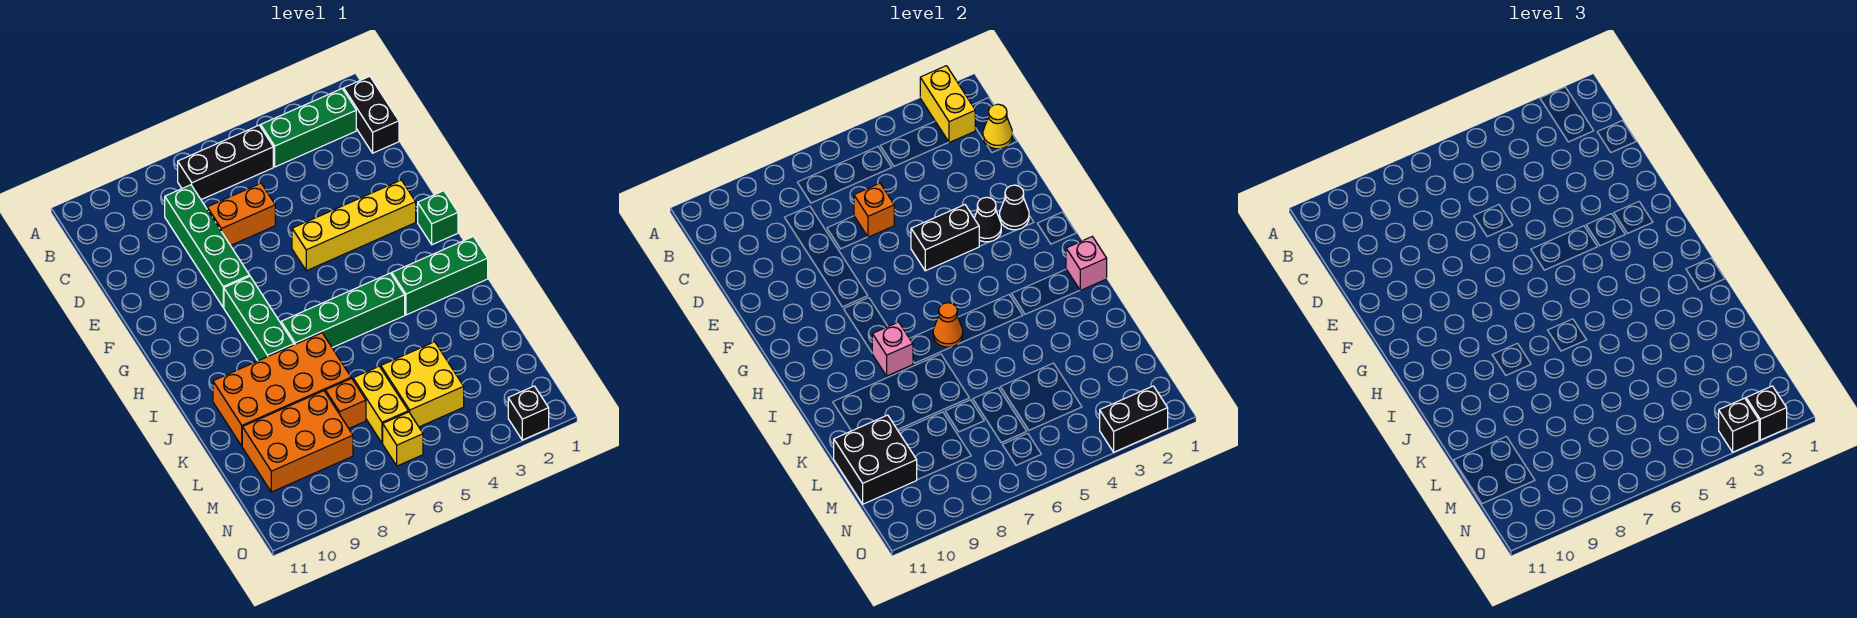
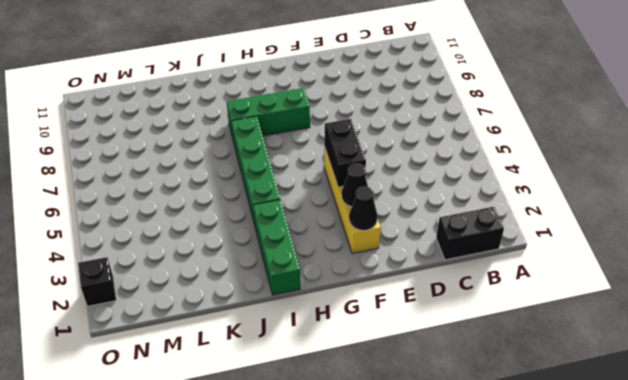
none -> green 1x3 brick [261,89,356,167]
none -> black 1x3 brick [178,125,273,200]
none -> green 1x4 brick [165,185,250,307]
none -> orange 1x2 brick [207,183,275,245]

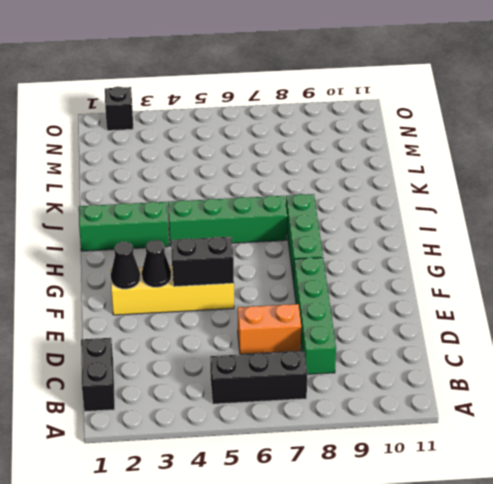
none -> green 1x3 brick [261,89,356,167]
none -> green 1x1 brick [418,191,458,245]
none -> orange 2x4 brick [213,333,351,446]
none -> yellow 2x2 brick [381,342,464,427]

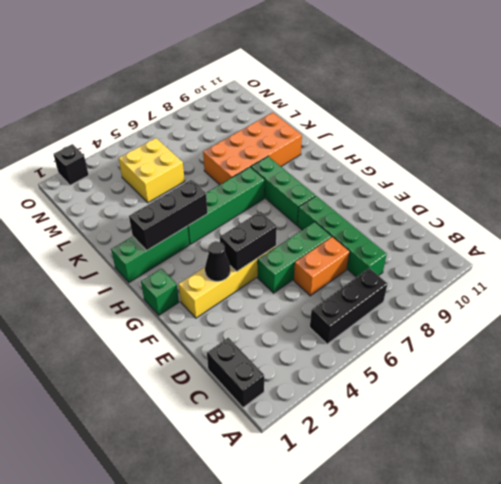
green 1x3 brick [258,222,331,293] -> green 1x3 brick moved to [261,89,356,167]
black 1x3 brick [129,180,208,250] -> none
none -> yellow 1x2 brick [353,366,408,443]
none -> orange 1x1 brick [325,378,366,428]
none -> orange 2x3 brick [242,391,353,492]
none -> yellow 1x1 brick [383,412,423,466]

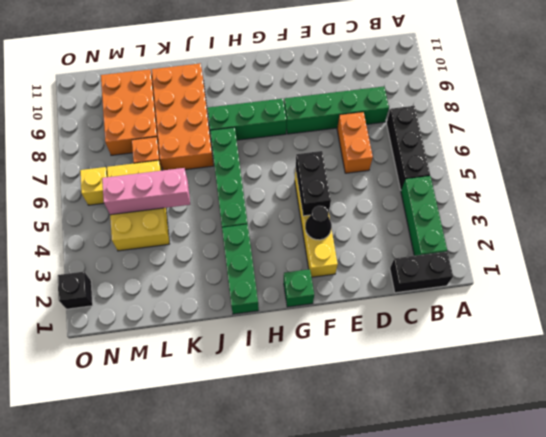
pink 1x3 brick [102,168,190,215] -> none
none -> yellow 1x2 brick [920,66,975,143]
none -> yellow 1x1 cone [983,104,1012,149]
none -> orange 1x1 brick [854,183,894,237]
none -> black 1x1 cone [1000,185,1029,230]

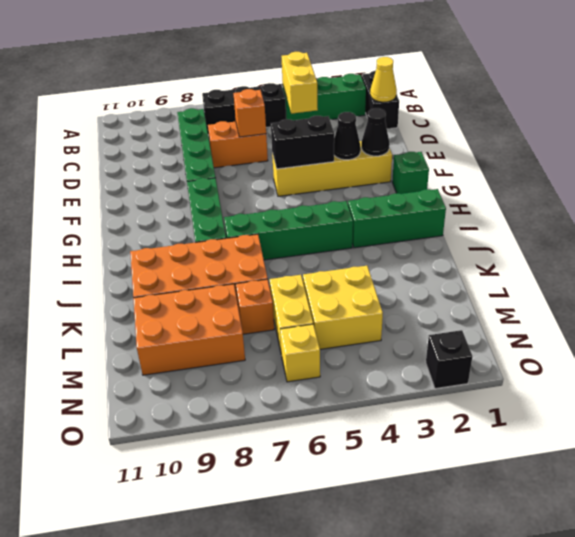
yellow 1x2 brick [282,52,318,114] -> yellow 1x2 brick moved to [920,66,975,143]
none -> pink 1x1 brick [1066,237,1107,290]
none -> orange 1x1 cone [933,303,963,347]
none -> pink 1x1 brick [872,322,913,376]
none -> black 2x2 brick [834,415,917,504]

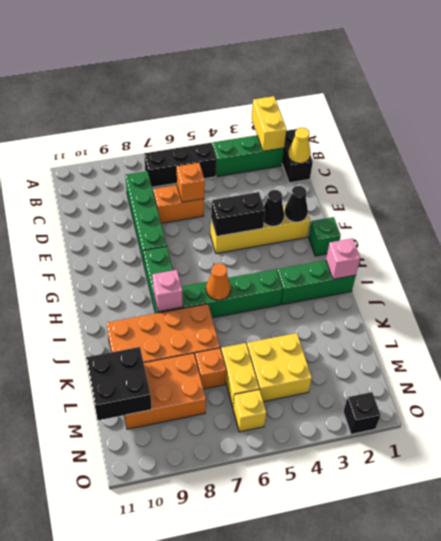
none -> black 1x2 brick [1100,386,1168,452]
none -> black 1x1 brick [1746,386,1787,440]
none -> black 1x1 brick [1719,398,1759,452]

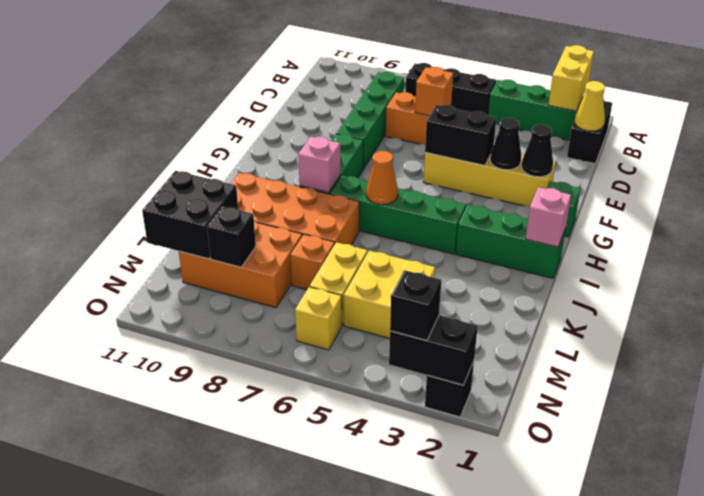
black 1x1 brick [207,206,256,267] -> black 1x1 brick moved to [1746,386,1787,440]

